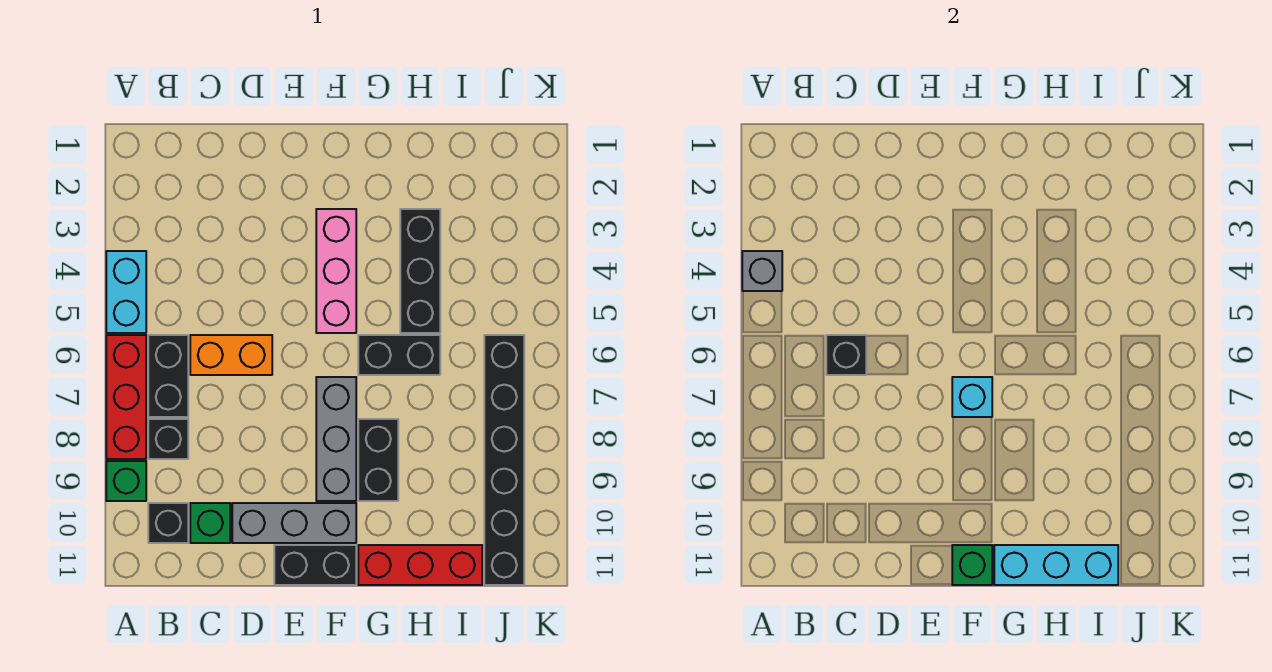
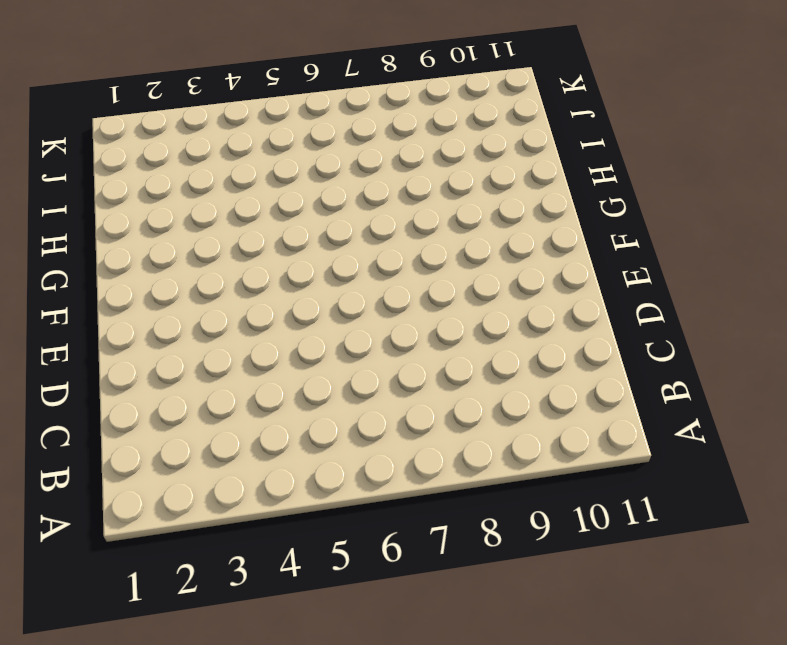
none -> cyan 1x2 brick [106,251,146,333]
none -> red 1x3 brick [106,335,146,459]
none -> green 1x1 brick [106,461,146,501]

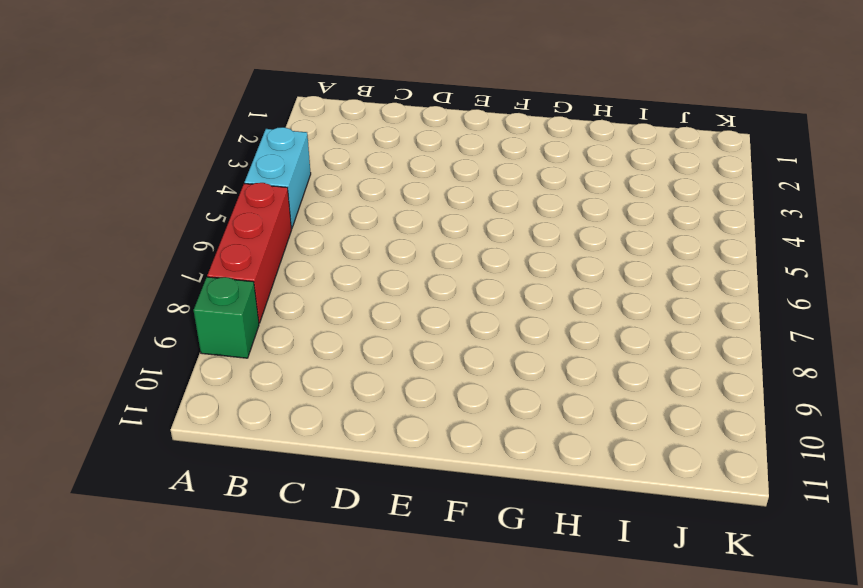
none -> black 1x2 brick [148,335,188,417]
none -> black 1x1 brick [148,419,188,459]
none -> black 1x1 brick [148,503,188,543]

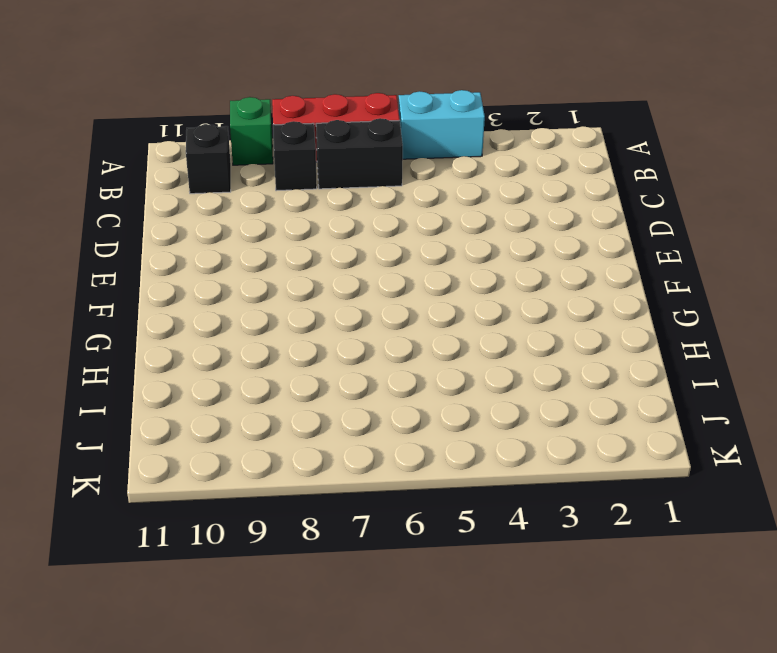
none -> orange 1x2 brick [190,335,272,375]
none -> green 1x1 brick [190,503,230,543]
none -> grey 1x3 brick [232,503,356,543]

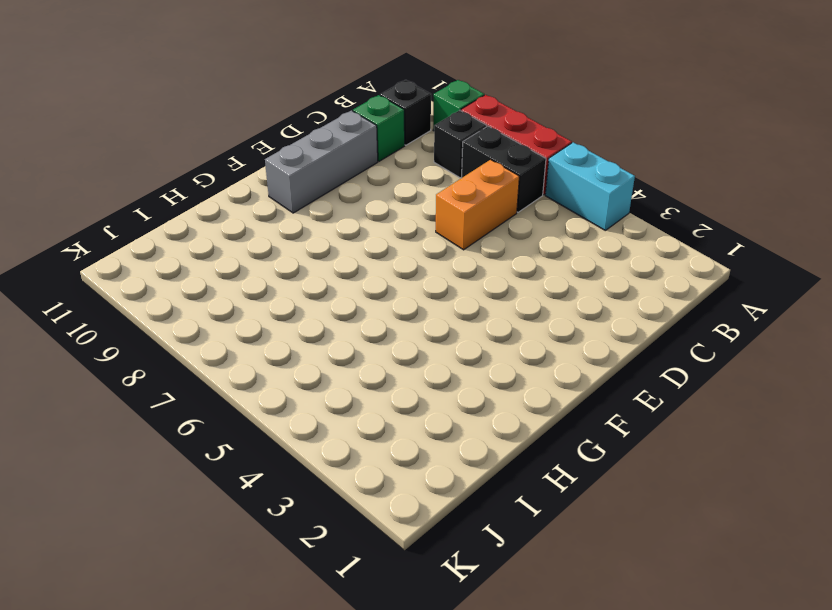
none -> black 1x2 brick [274,545,356,585]
none -> pink 1x3 brick [316,209,356,333]
none -> grey 1x3 brick [316,377,356,501]

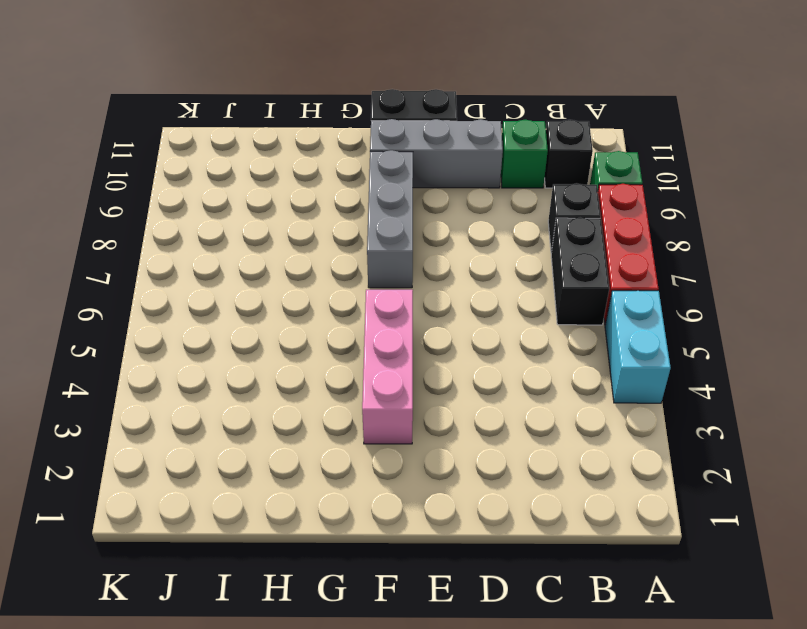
none -> orange 1x2 brick [190,335,272,375]
none -> black 1x2 brick [358,335,440,375]
none -> black 1x2 brick [358,419,398,501]

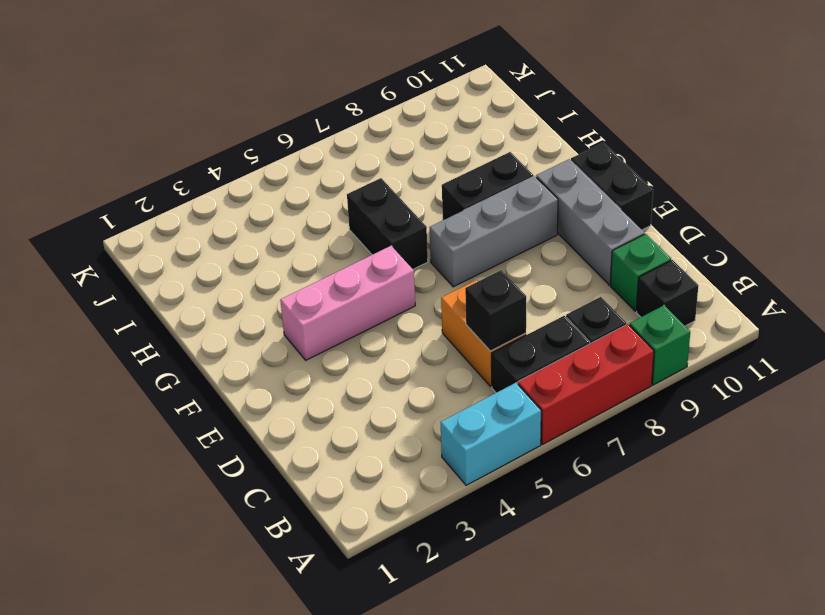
none -> red 1x3 brick [358,545,482,585]
none -> black 1x3 brick [400,209,440,333]
none -> black 1x6 brick [484,335,524,585]

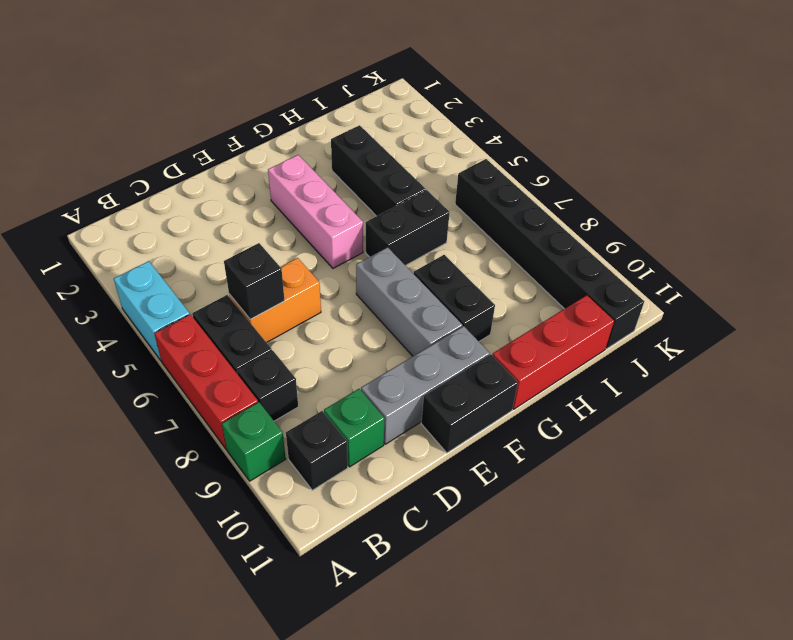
none -> grey 1x1 brick [742,251,782,291]
none -> cyan 1x1 brick [952,377,992,417]
none -> green 1x1 brick [952,545,992,585]

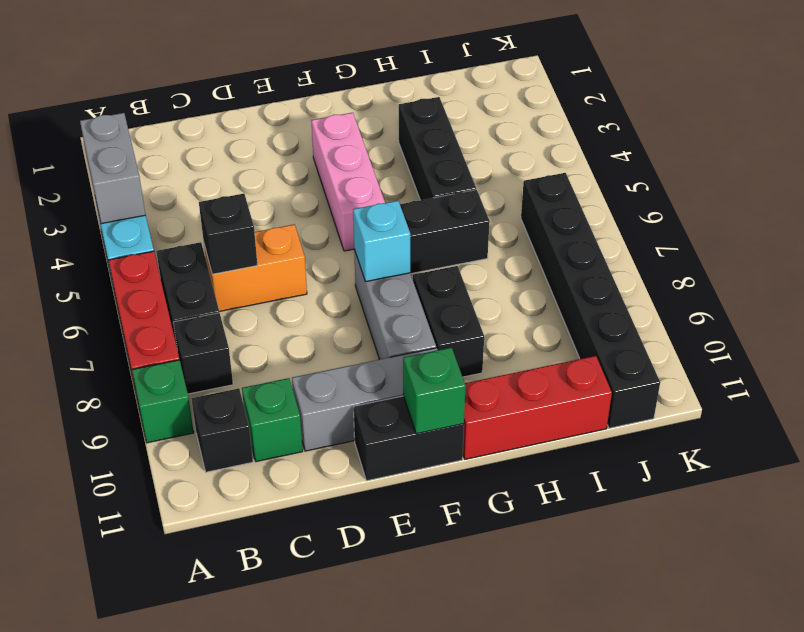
grey 1x2 brick [80,113,145,224] -> grey 1x1 brick [742,251,782,291]
none -> cyan 1x3 brick [994,545,1118,585]

